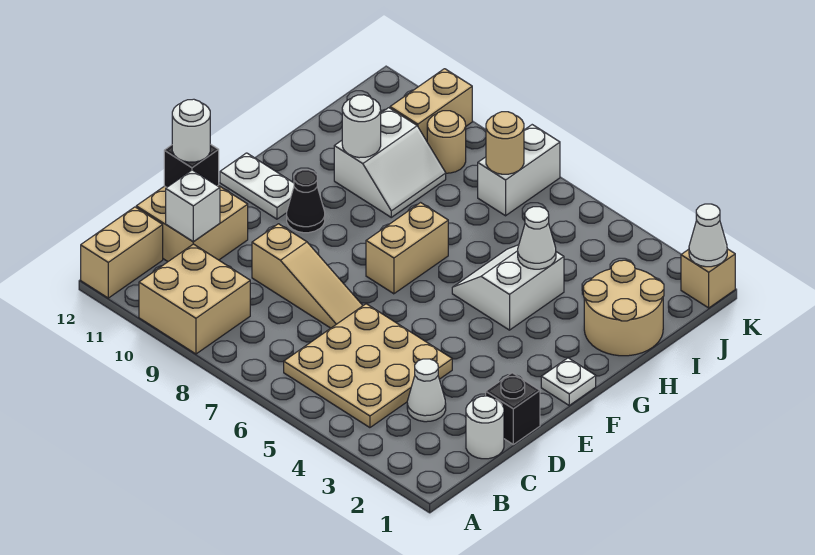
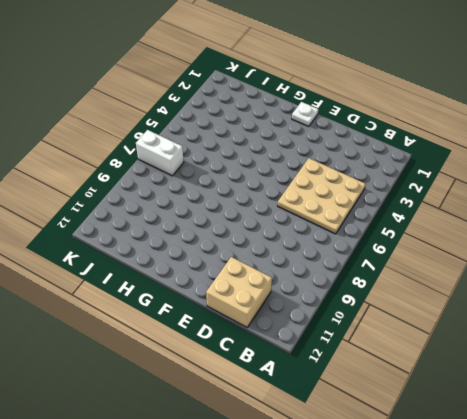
none -> tan 2x2 brick [139,244,250,354]
none -> tan 1x2 brick [81,207,163,298]
none -> white 1x1 round brick [466,396,504,459]

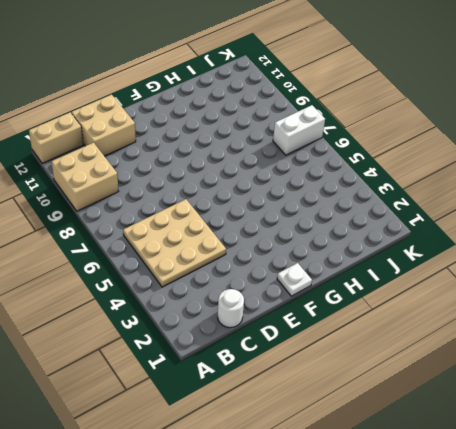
none -> white 1x1 cone [407,359,446,422]
none -> black 1x1 brick [486,373,540,444]
none -> tan 1x3 slope [252,224,363,328]

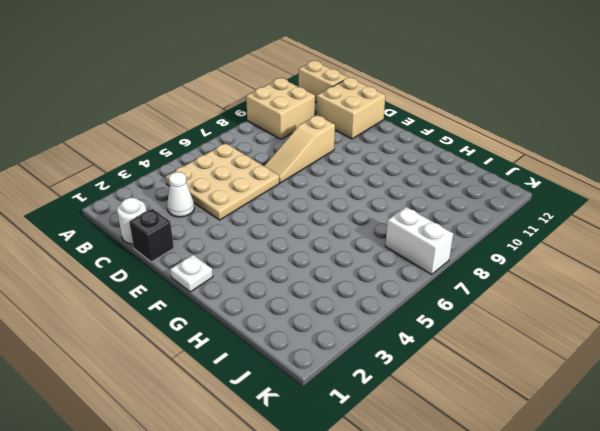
none -> tan 1x2 brick [366,203,448,294]
none -> black 1x1 cone [287,170,325,233]
none -> white 1x2 plate [220,153,294,219]

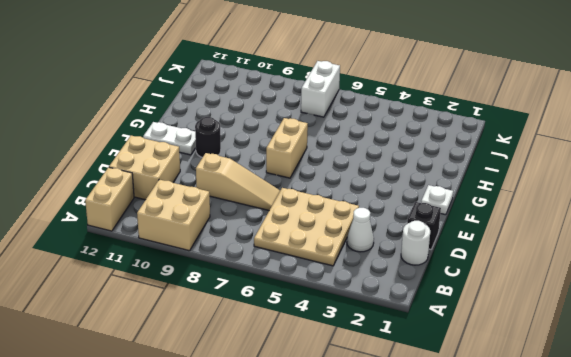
black 1x1 round brick [195,117,221,157] -> black 1x1 cone [287,170,325,233]
none -> white 2x2 slope [452,245,564,330]
none -> tan 2x2 round brick [583,260,664,356]
none -> white 2x2 slope [334,108,446,217]

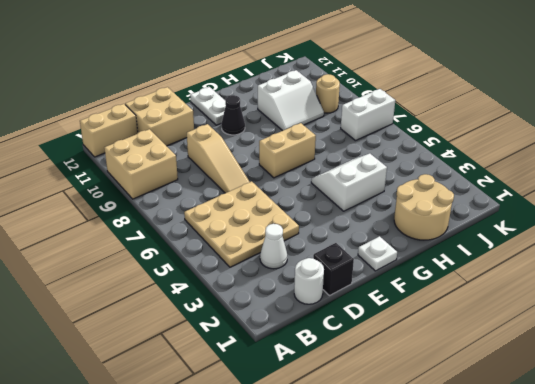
none -> tan 1x2 brick [390,69,472,141]
none -> tan 1x1 brick [681,249,735,308]
none -> white 1x1 brick [166,170,220,242]

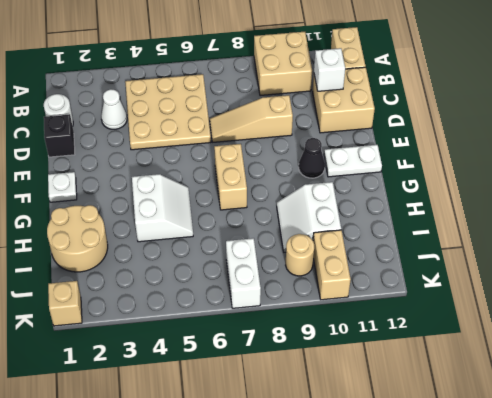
none -> black 1x1 brick [164,144,219,187]
none -> white 1x1 cone [518,207,556,269]
none -> white 1x1 round brick [342,95,381,158]

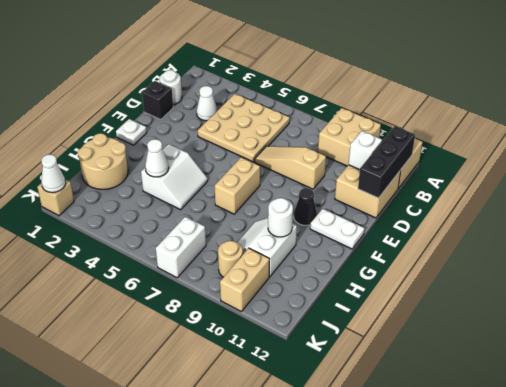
black 1x3 brick [358,126,415,198] -> black 1x1 brick [164,144,219,187]
none -> tan 1x1 round brick [486,112,524,174]
none -> white 1x1 round brick [172,99,210,162]

